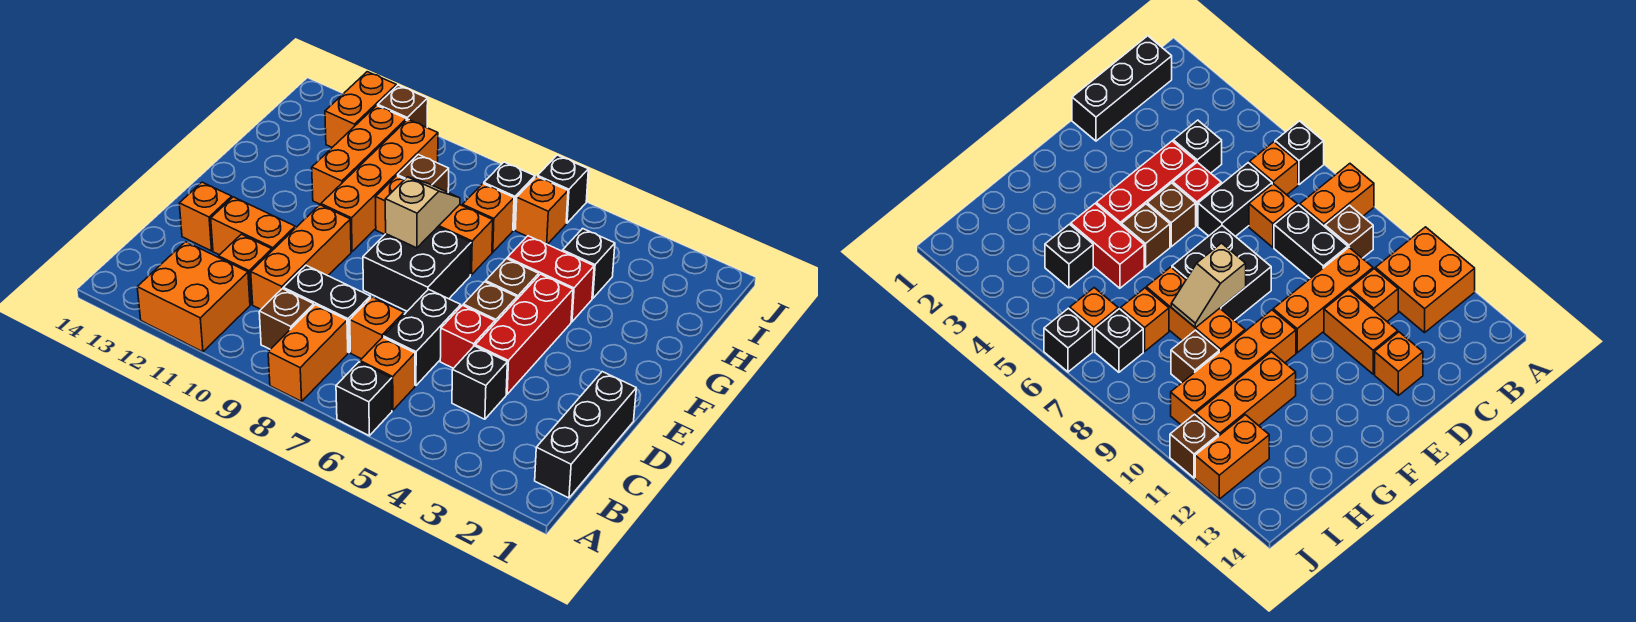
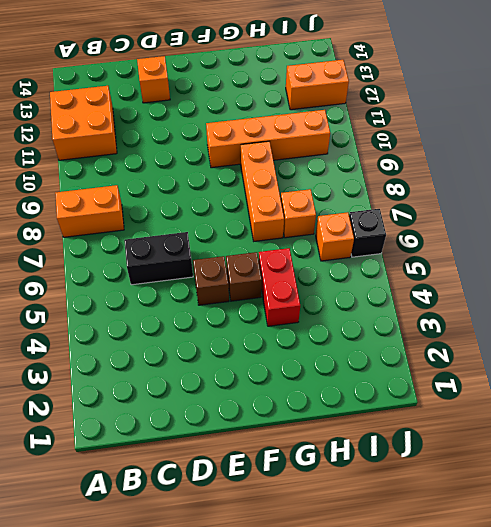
none -> black 1x1 brick [336,362,392,436]
none -> black 1x3 brick [535,372,636,498]
none -> orange 1x1 brick [360,337,415,410]
none -> brown 1x1 brick [259,289,314,349]

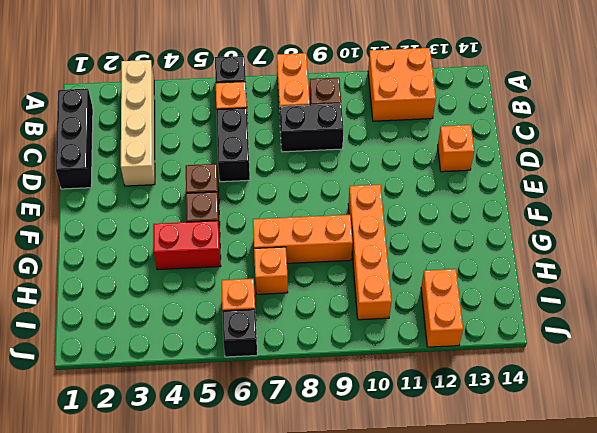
tan 1x4 brick [121,60,155,186] -> none
none -> black 1x1 brick [452,346,507,419]
none -> orange 1x1 brick [350,297,404,359]
none -> orange 1x3 brick [251,205,351,309]
none -> orange 1x1 brick [219,234,272,304]

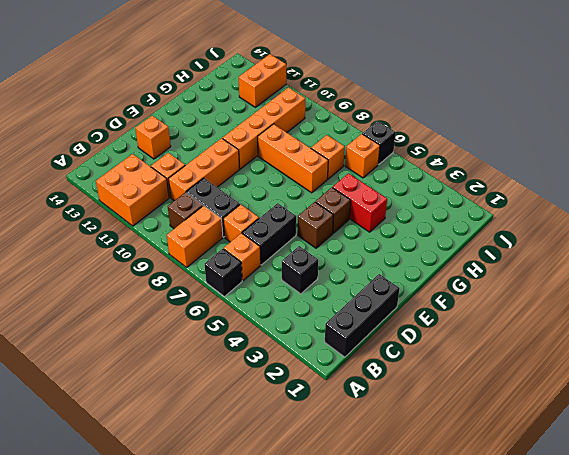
none -> red 1x3 brick [475,274,573,394]
none -> red 1x1 brick [440,305,495,368]
none -> orange 1x2 brick [211,197,295,255]
none -> black 2x2 brick [363,227,471,311]

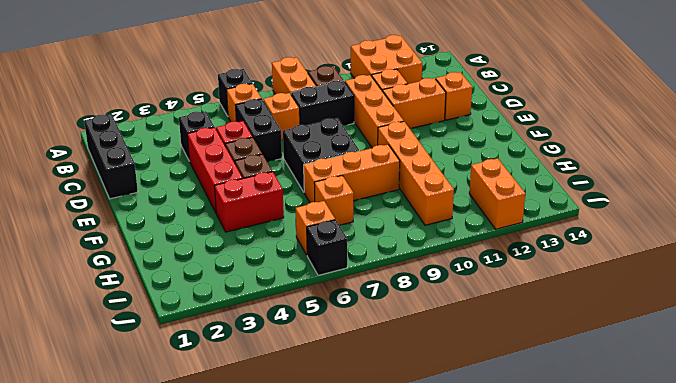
none -> orange 1x3 brick [312,105,406,205]
none -> black 1x1 brick [563,228,615,298]
none -> brown 1x1 brick [398,155,449,192]
none -> black 1x1 brick [484,162,535,230]

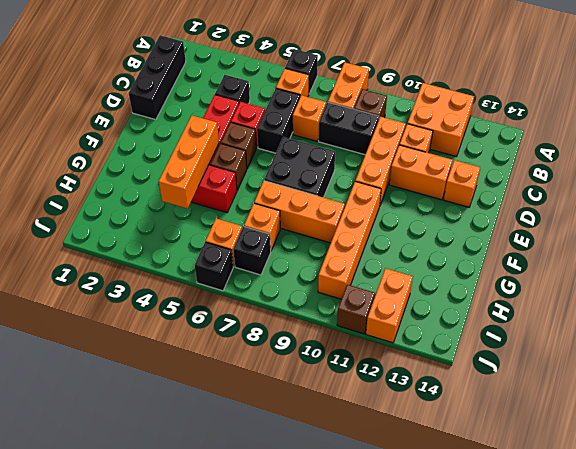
orange 1x3 brick [159,116,219,208] -> orange 1x3 brick moved to [312,105,406,205]
none -> black 1x1 brick [563,228,615,298]
none -> brown 1x1 brick [398,155,449,192]
none -> tan 1x2 slope [385,177,460,248]

